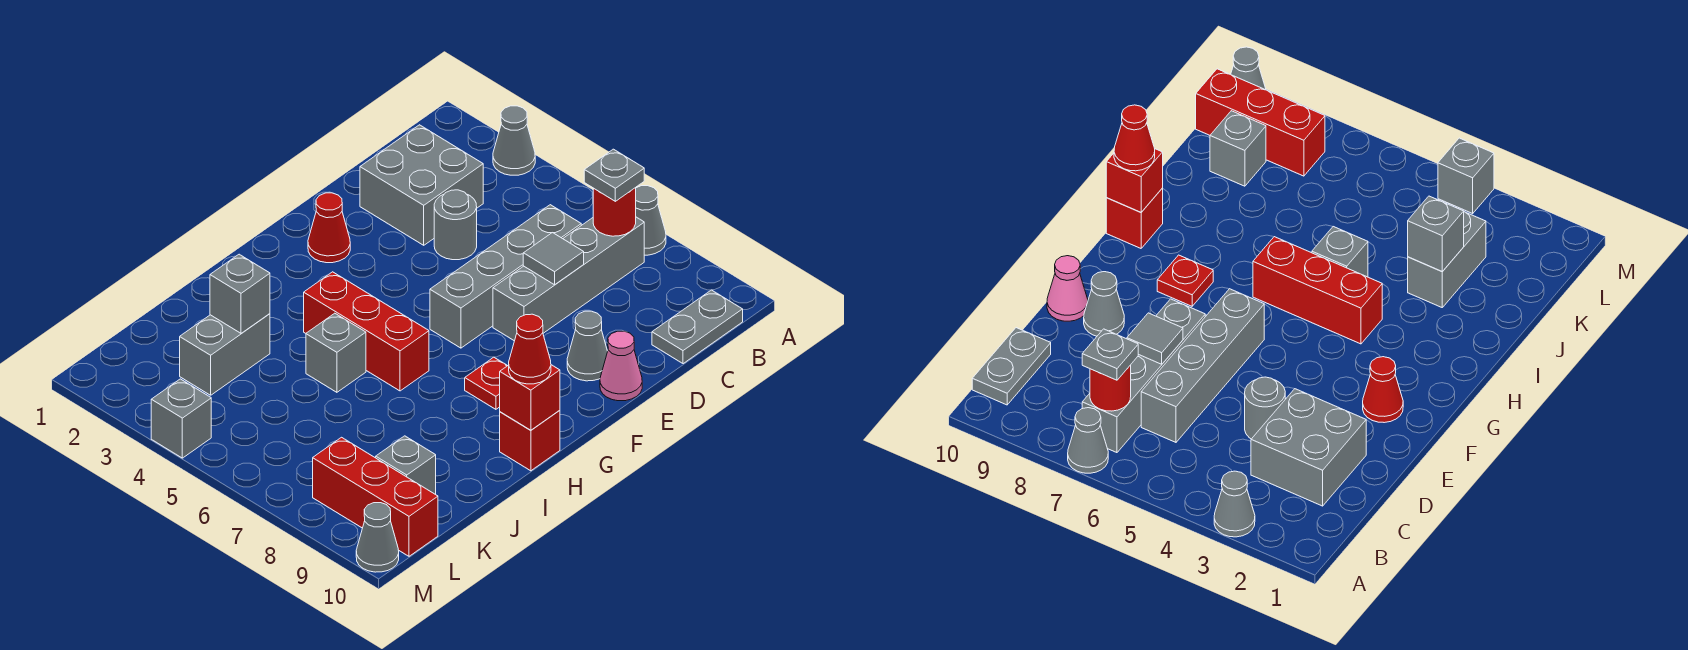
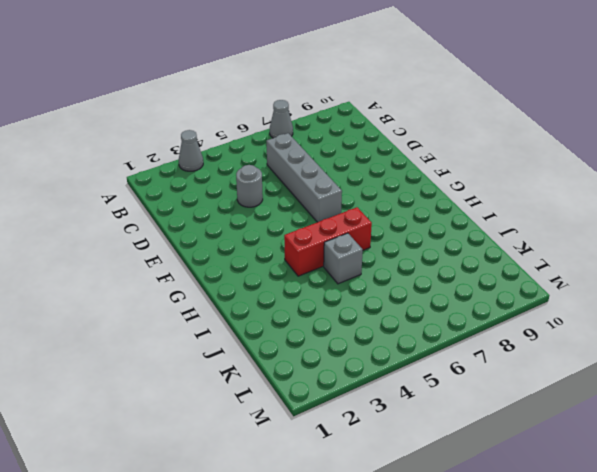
none -> grey 1x4 brick [493,217,644,341]
none -> grey 1x2 plate [652,290,743,364]
none -> grey 2x2 brick [360,125,483,245]

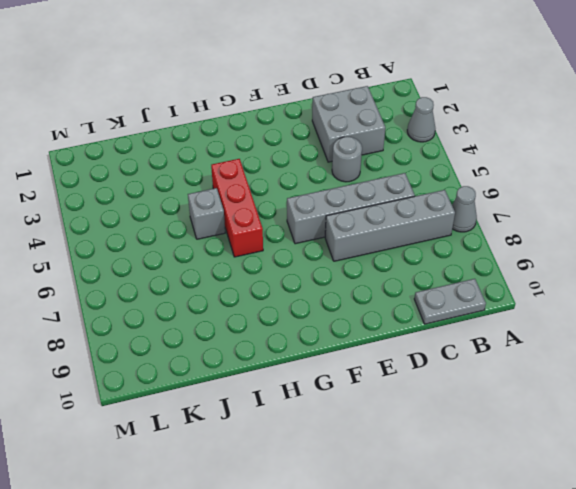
none -> grey 1x1 cone [567,311,608,381]
none -> pink 1x1 cone [600,331,642,401]
none -> red 1x1 cone [308,193,350,263]

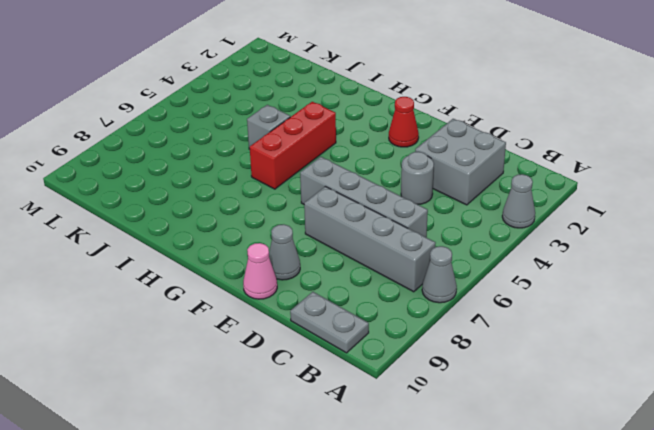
none -> red 1x1 plate [465,357,507,409]
none -> red 1x1 brick [500,410,560,471]
none -> grey 1x2 brick [180,314,270,395]

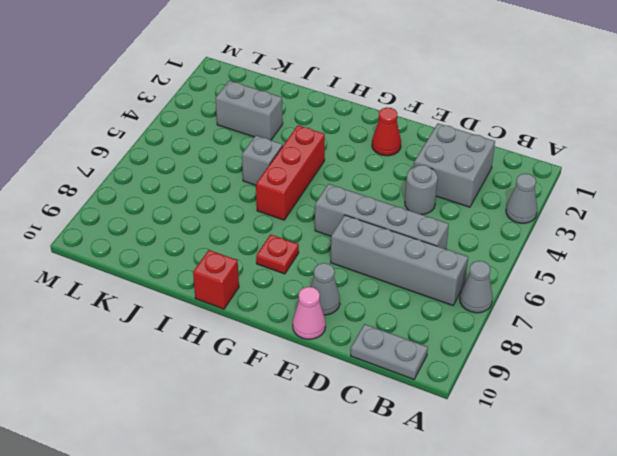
none -> grey 1x1 brick [376,436,436,494]
none -> red 1x3 brick [313,437,438,556]
none -> grey 1x1 brick [151,379,211,458]

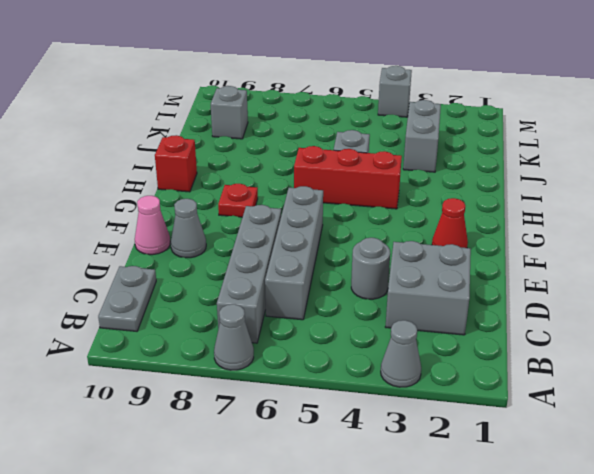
none -> red 1x3 brick [313,437,438,556]
none -> grey 1x1 cone [356,503,399,572]
none -> red 1x1 round brick [593,188,636,236]

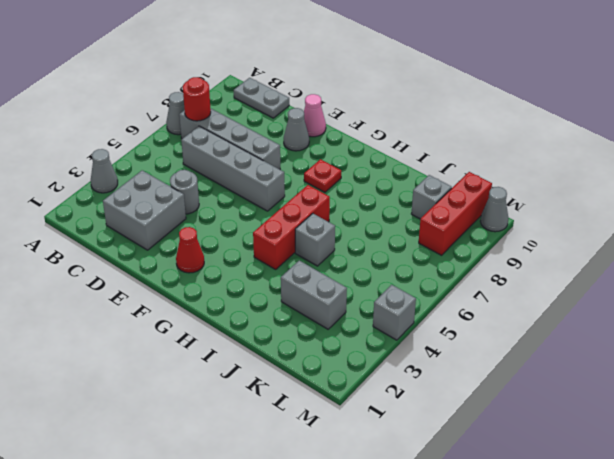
none -> red 1x1 brick [500,410,560,471]
none -> grey 1x1 tile [523,233,584,285]
none -> red 1x1 brick [500,365,560,430]

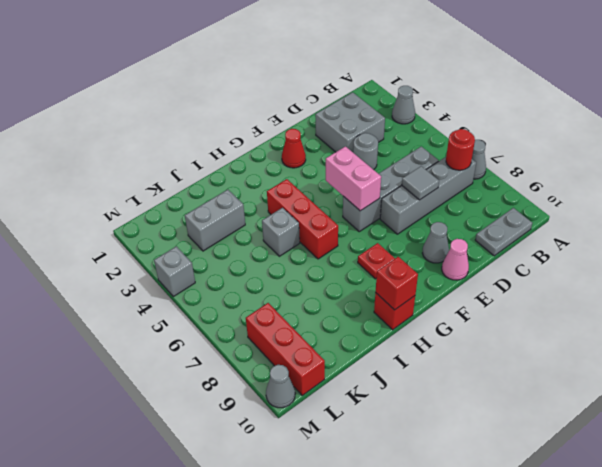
pink 1x2 brick [326,146,381,211] -> none
none -> grey 1x1 brick [376,436,436,494]
none -> grey 1x1 brick [210,254,270,333]
none -> grey 1x1 plate [584,149,644,201]

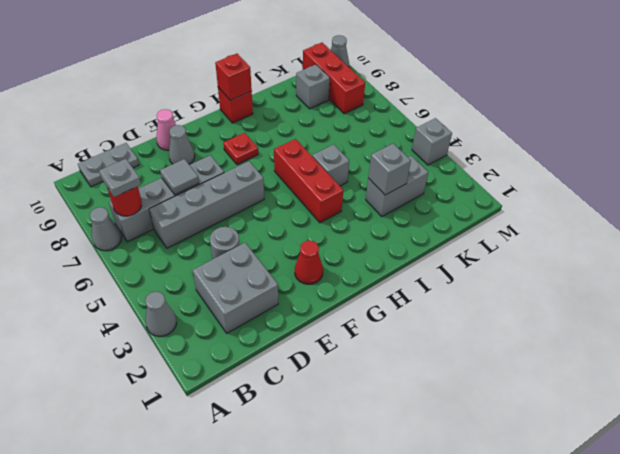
none -> red 1x1 cone [509,314,551,384]

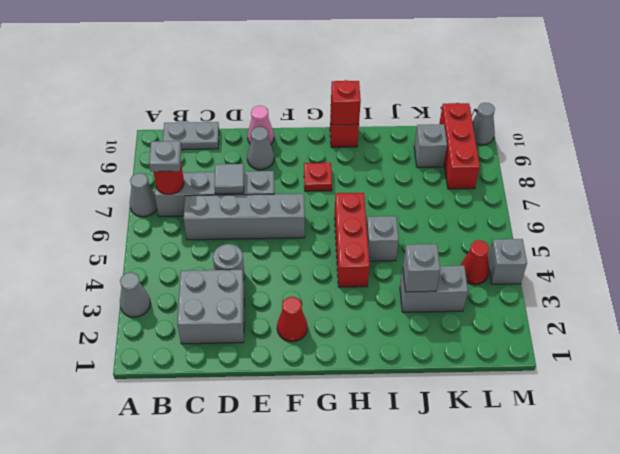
red 1x1 cone [460,240,489,285] -> red 1x1 cone moved to [509,314,551,384]

